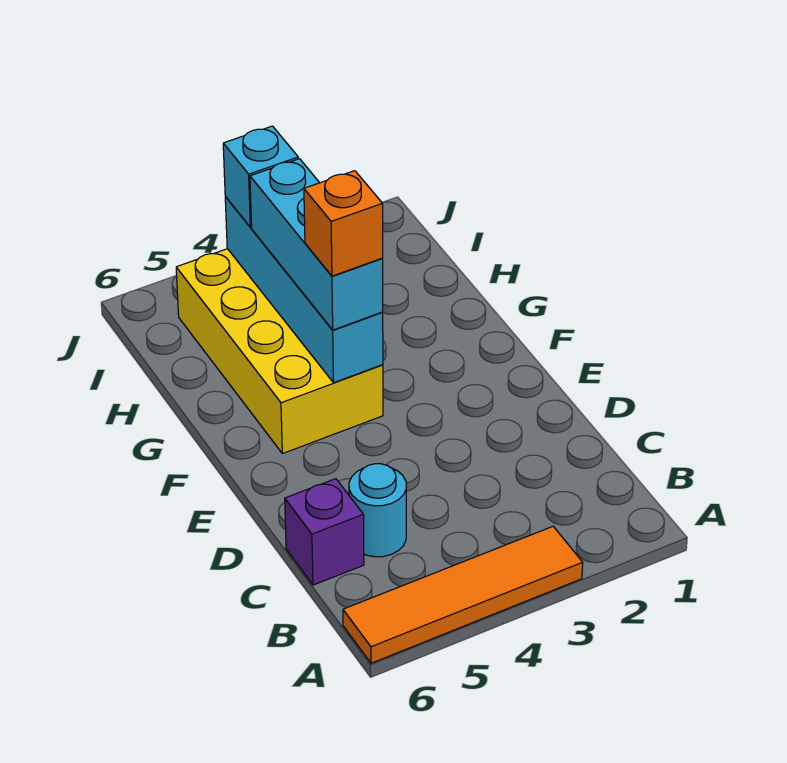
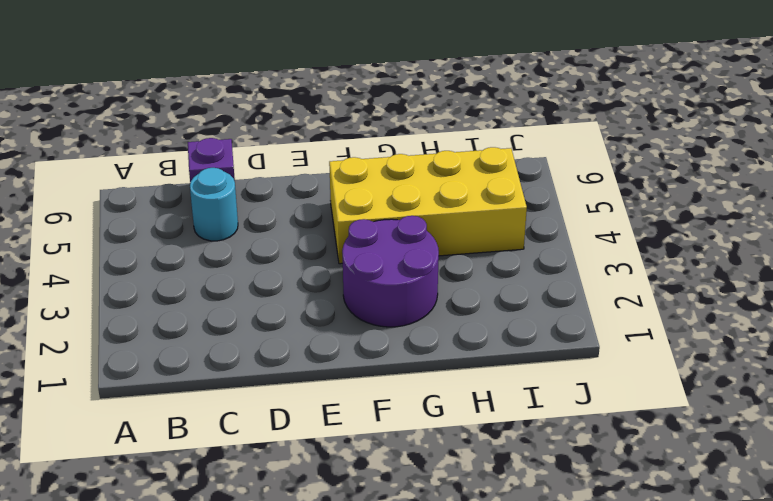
purple 2x2 round brick [342,216,439,327] -> none
none -> orange 1x4 tile [343,526,583,663]
none -> cyan 1x4 brick [225,197,383,383]

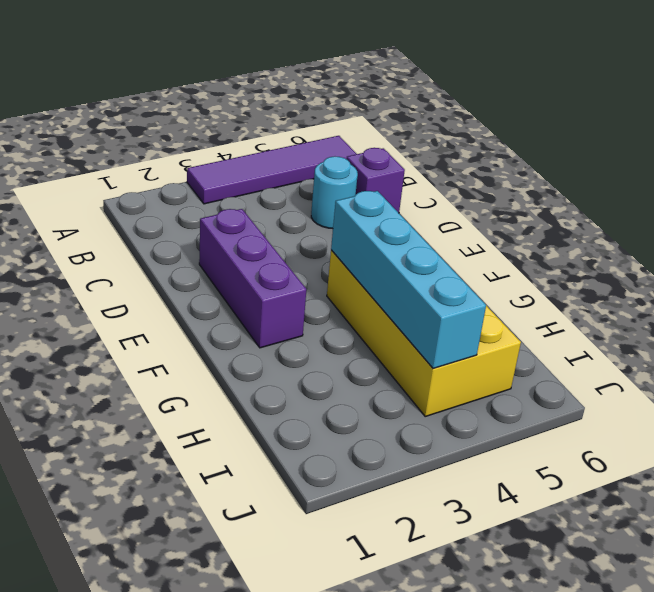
purple 1x4 tile [187,136,356,204] -> orange 1x4 tile [343,526,583,663]
purple 1x3 brick [199,209,306,348] -> none
none -> cyan 1x3 brick [250,159,383,330]
none -> cyan 1x1 brick [223,126,298,227]

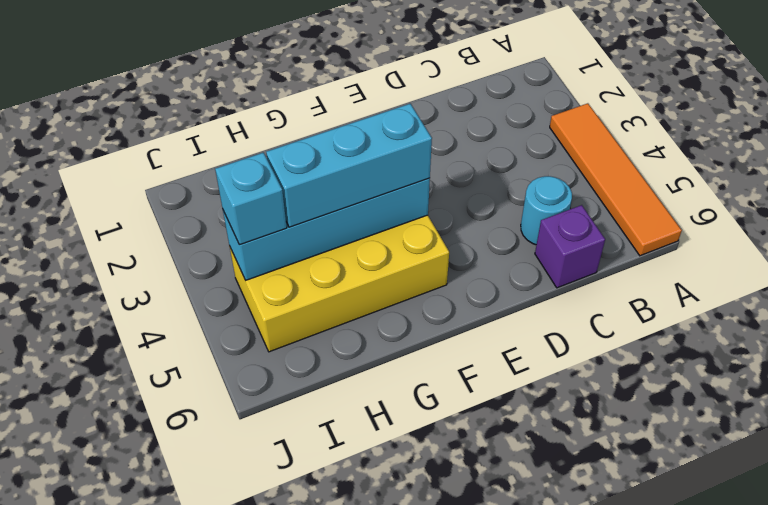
none -> orange 1x1 brick [304,171,383,276]

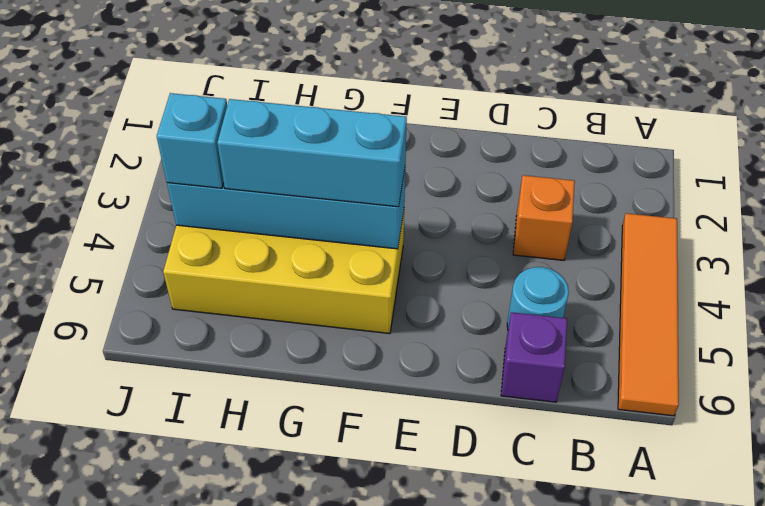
orange 1x1 brick [513,175,575,260] -> orange 1x1 brick moved to [304,171,383,276]

